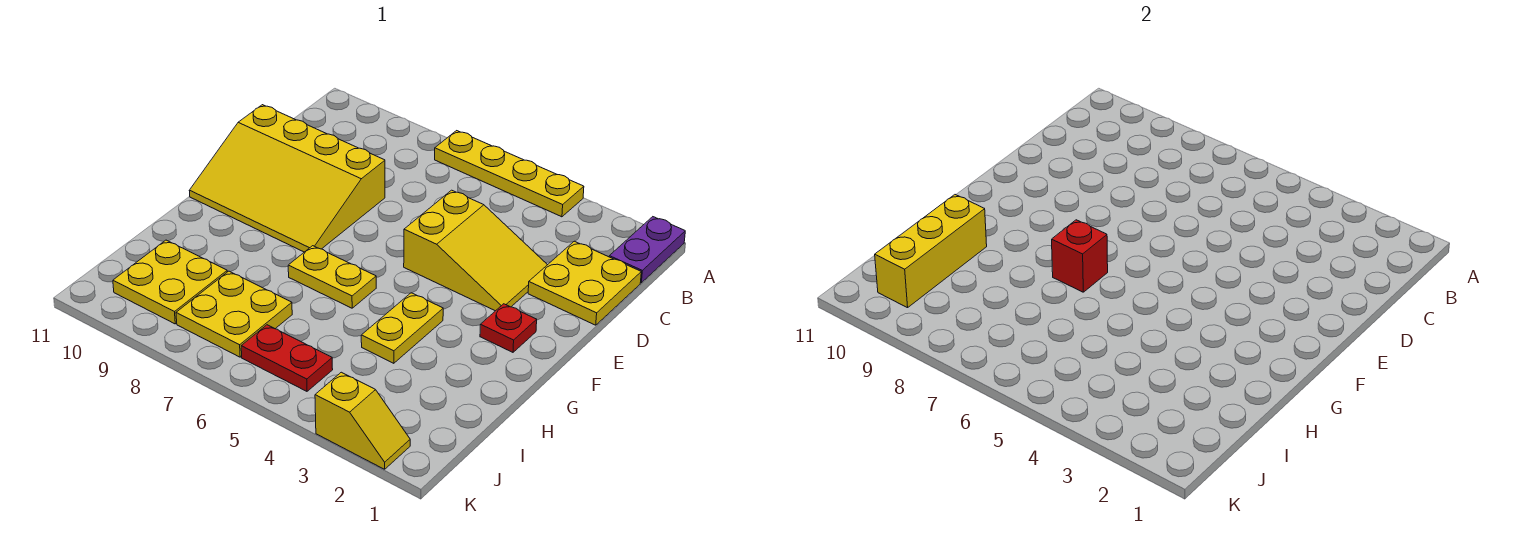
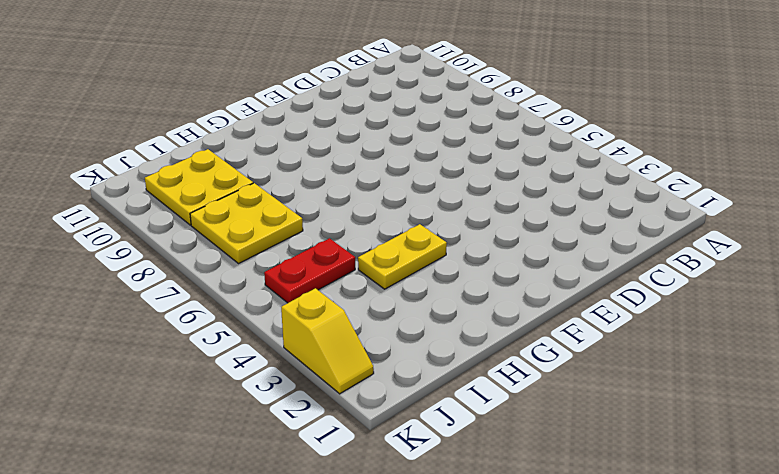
red 1x2 plate [264,238,355,303] -> red 1x2 plate turned to [241,325,333,391]
none -> purple 1x2 plate [609,217,685,283]
none -> yellow 1x4 plate [435,131,584,217]
none -> yellow 2x2 plate [528,241,641,325]

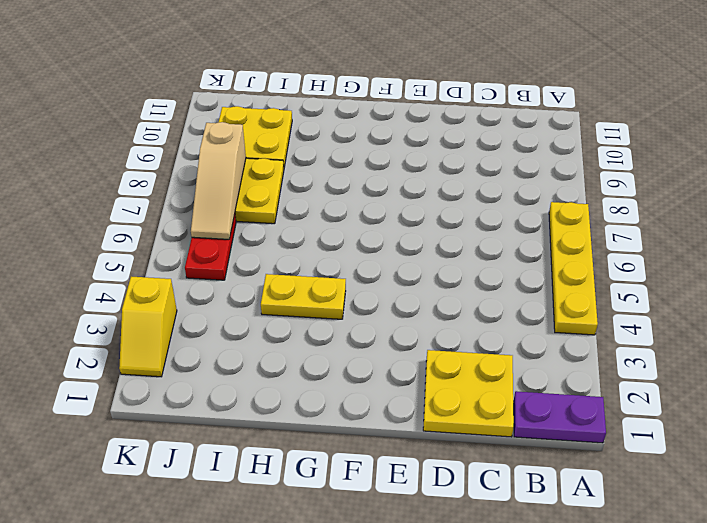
tan 1x3 slope [191,122,246,239] -> none
none -> yellow 2x3 slope [404,190,547,311]
none -> yellow 3x4 slope [189,105,385,252]
none -> red 1x1 plate [480,304,537,352]

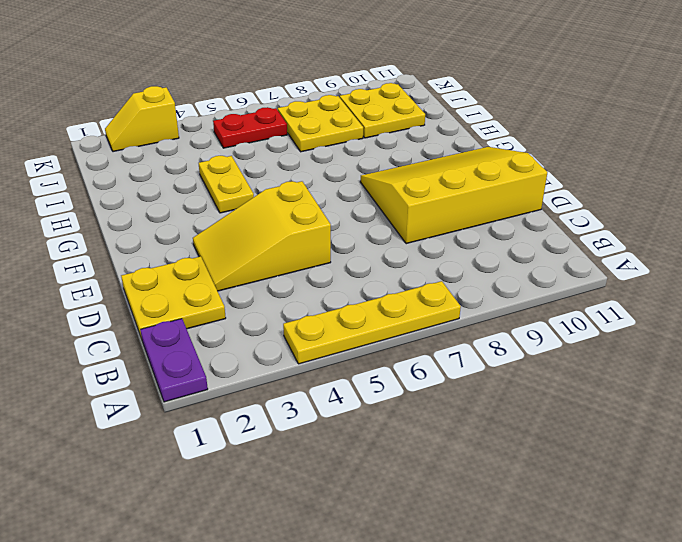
none -> red 1x1 plate [480,304,537,352]
none -> yellow 1x2 plate [288,246,376,308]
none -> red 1x1 brick [1052,220,1108,292]

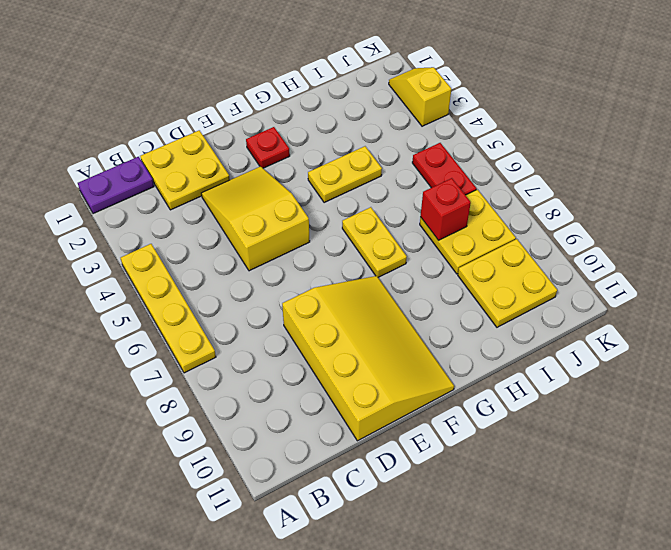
red 1x1 brick [420,178,471,240] -> red 1x1 brick moved to [1052,220,1108,292]
none -> yellow 1x3 brick [875,195,987,308]

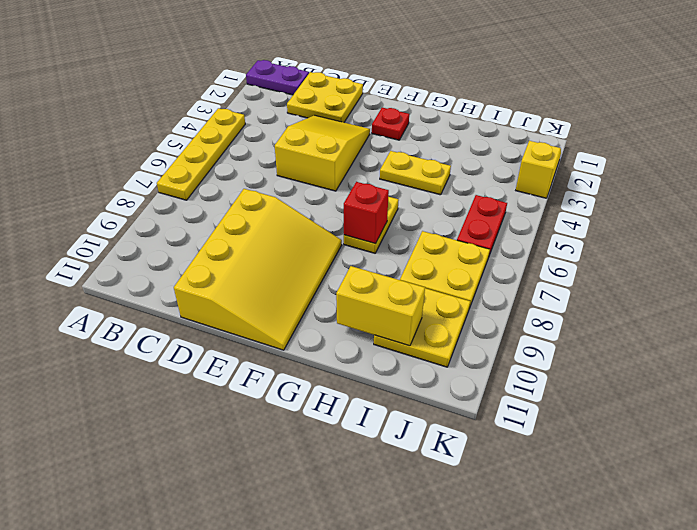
yellow 1x2 brick [336,266,425,346] -> yellow 1x3 brick [875,195,987,308]

